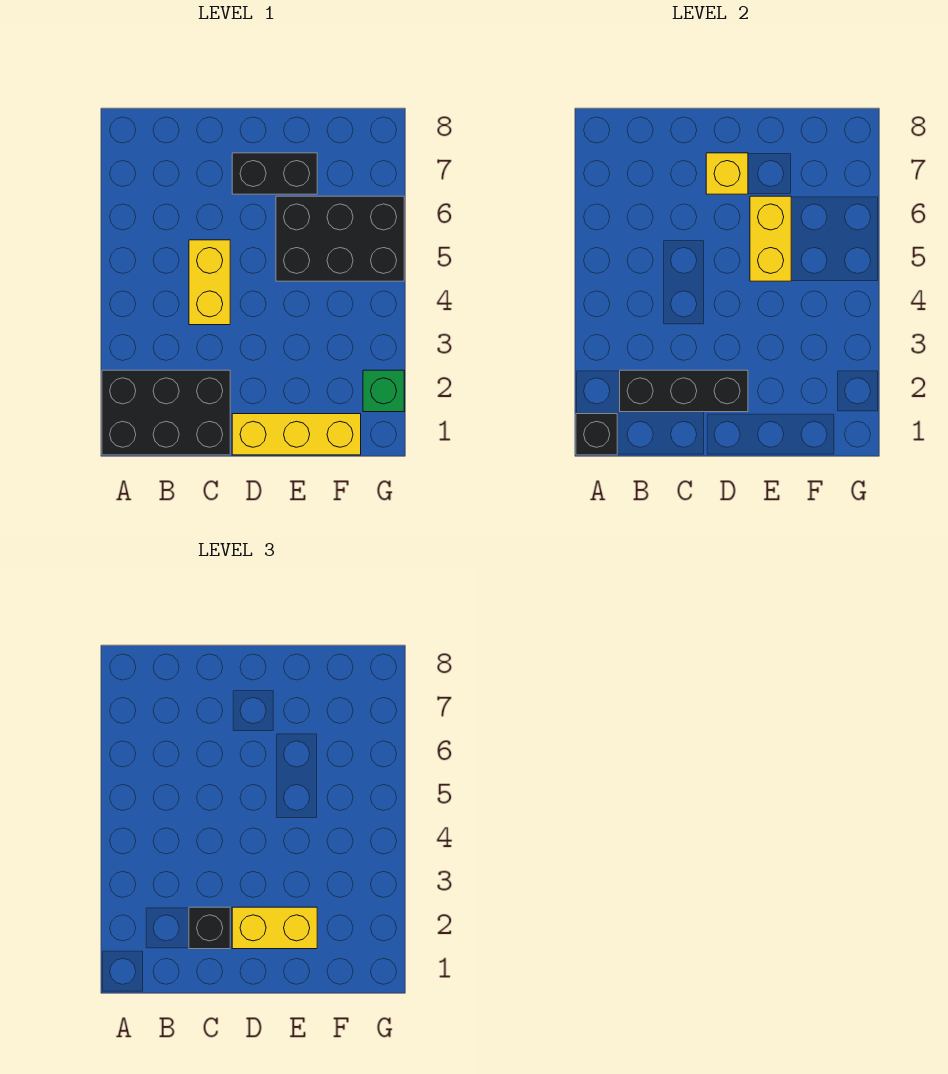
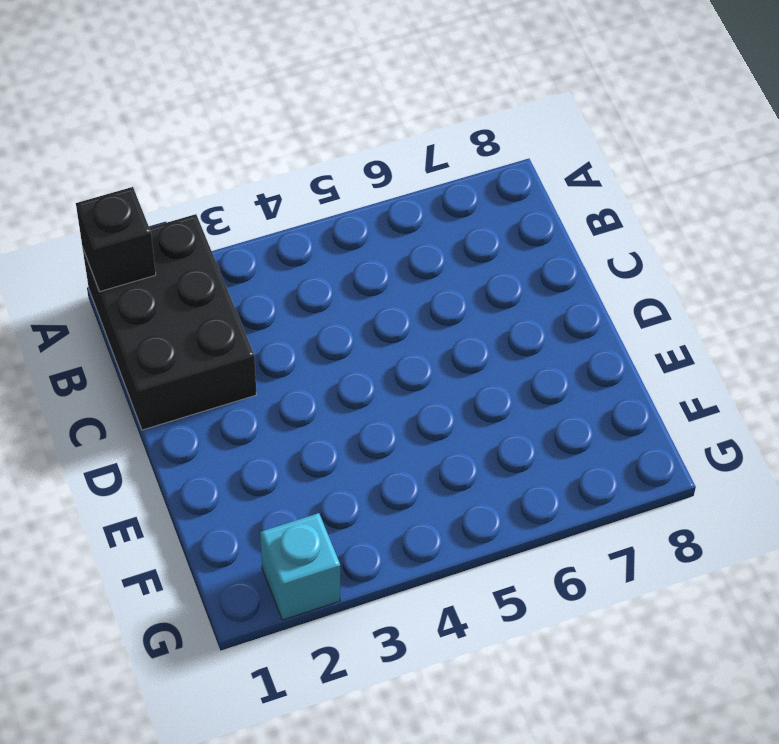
cyan 1x1 brick [260,513,340,620] -> green 1x1 brick [363,370,404,412]
none -> yellow 1x2 brick [189,240,230,325]
none -> yellow 1x3 brick [232,414,361,455]
none -> black 1x2 brick [232,153,317,194]

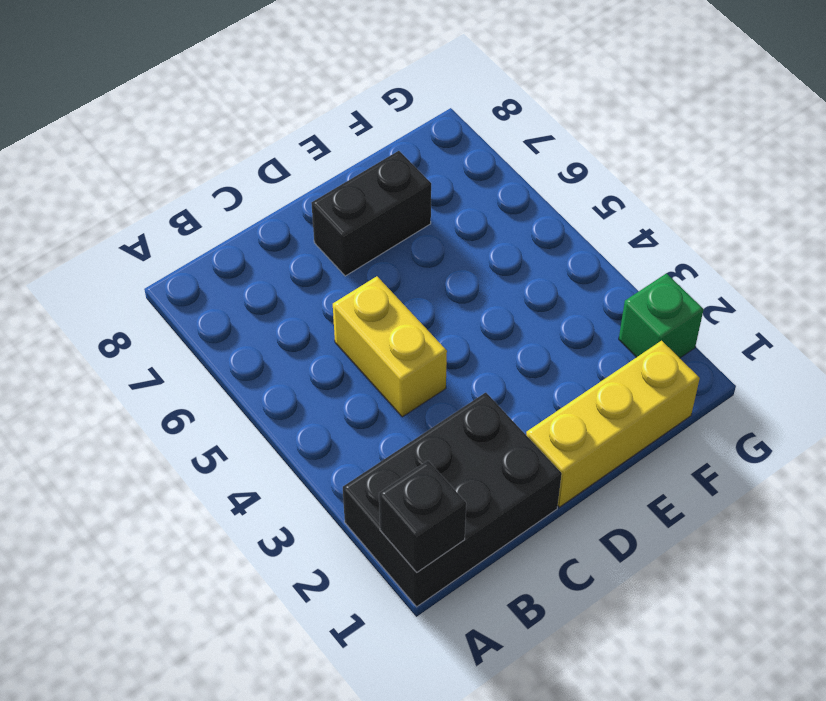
none -> black 2x3 brick [276,196,404,281]
none -> black 1x3 brick [620,370,748,412]
none -> yellow 1x1 brick [706,153,748,194]

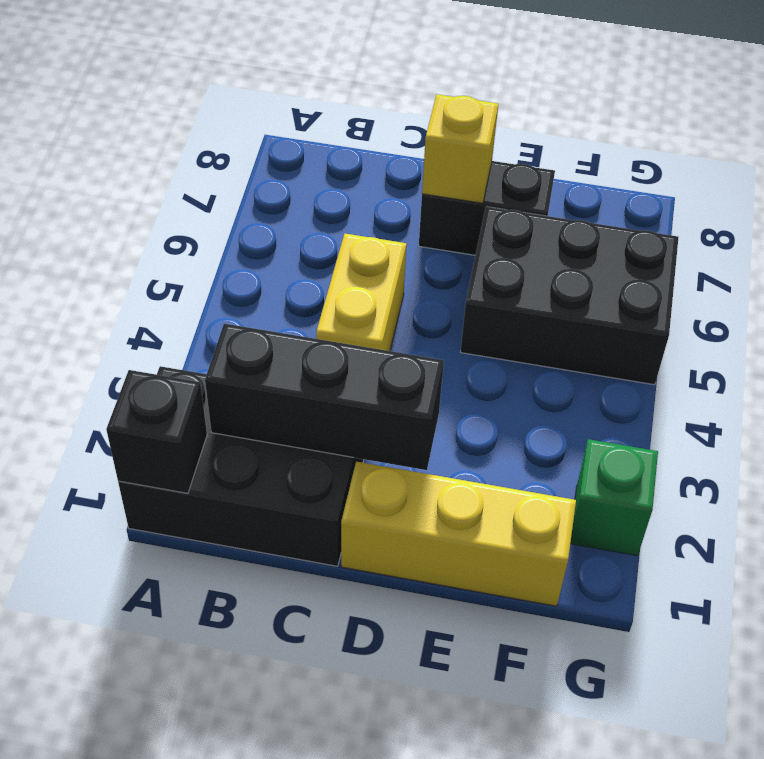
none -> yellow 1x2 brick [750,196,791,281]
none -> black 1x1 brick [189,907,230,949]
none -> yellow 1x2 brick [232,907,317,949]

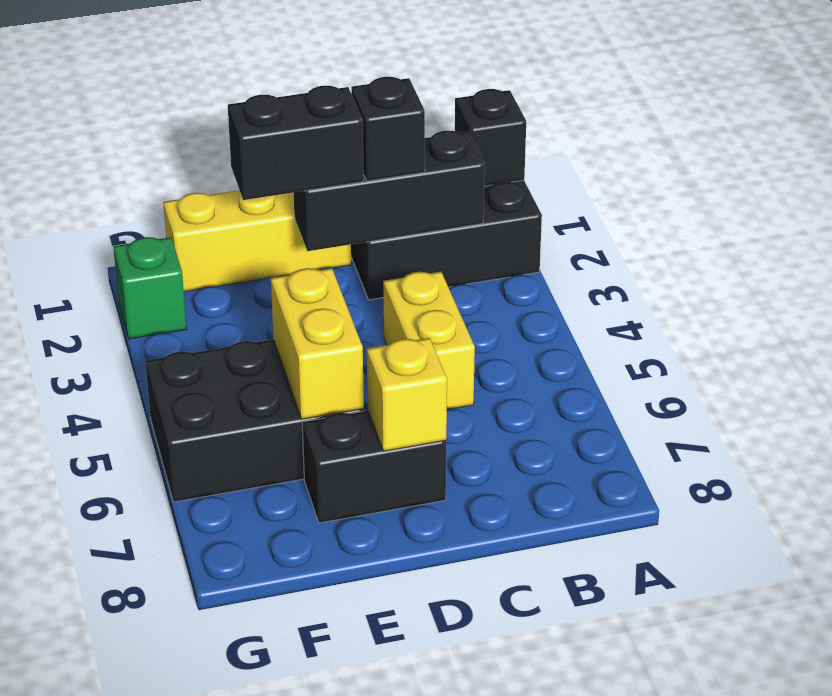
black 1x2 brick [228,86,364,200] -> yellow 1x2 brick [232,907,317,949]

